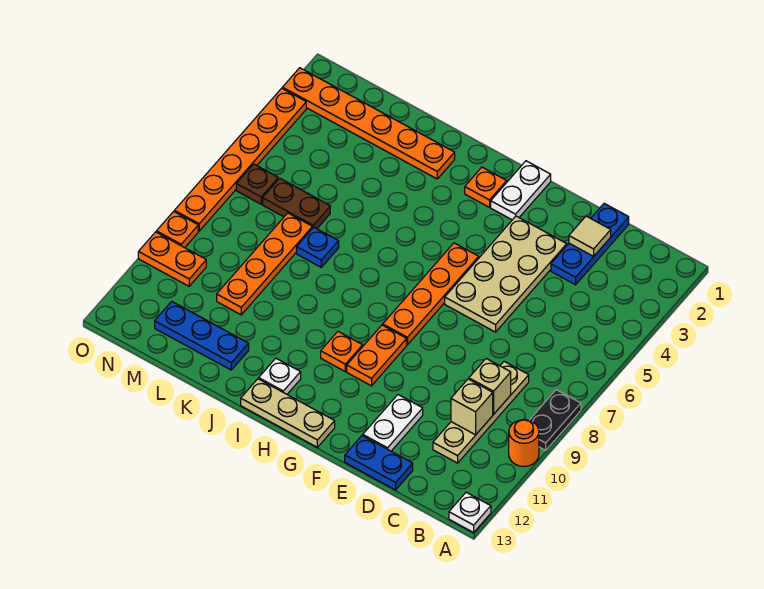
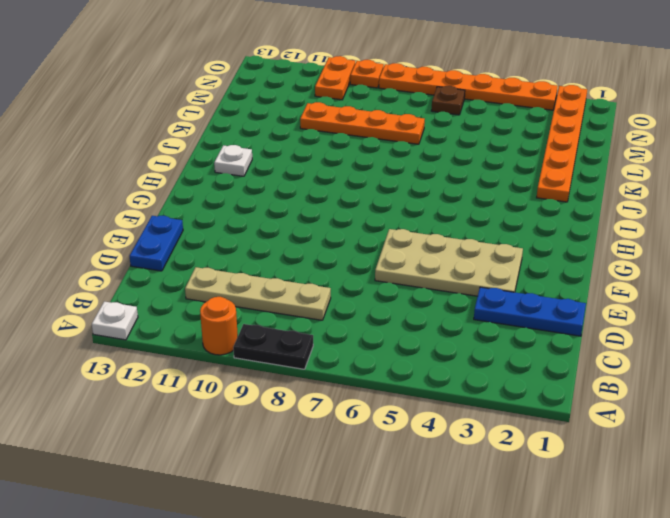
none -> white 1x2 plate [363,395,423,451]
none -> white 1x2 plate [491,161,551,220]
none -> orange 1x4 plate [383,243,479,345]

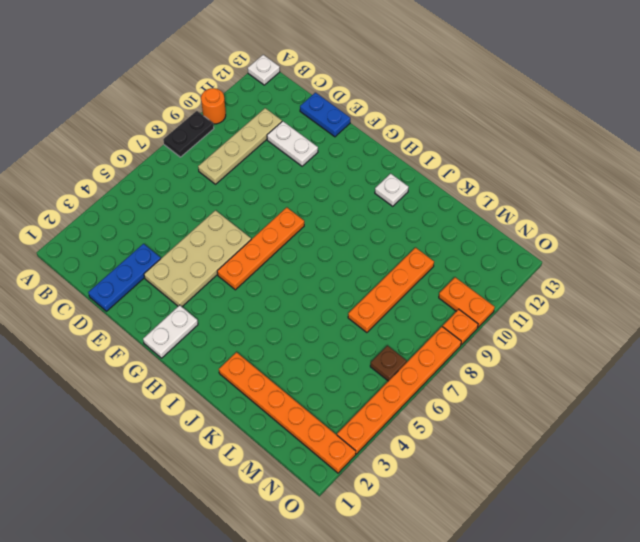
white 1x2 plate [267,121,318,166] -> white 1x2 plate turned to [363,395,423,451]
none -> orange 1x2 plate [347,325,407,386]
none -> tan 1x3 plate [241,379,335,447]
none -> orange 1x1 plate [465,167,507,207]

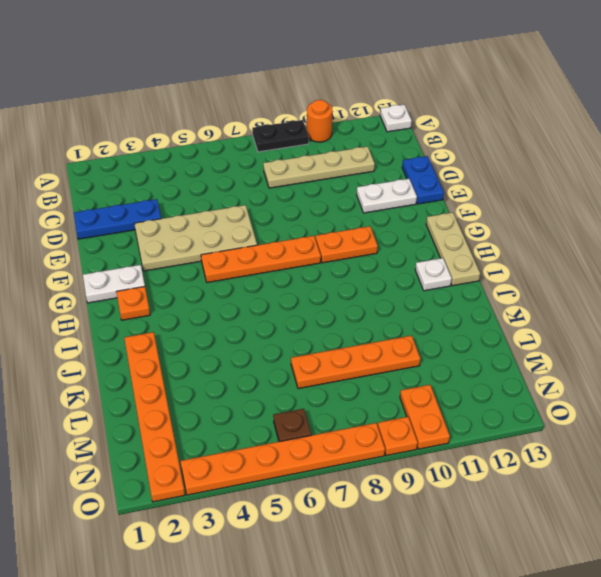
none -> orange 1x1 plate [321,332,363,371]
none -> blue 1x1 plate [297,227,339,267]
none -> blue 1x3 plate [155,302,249,370]

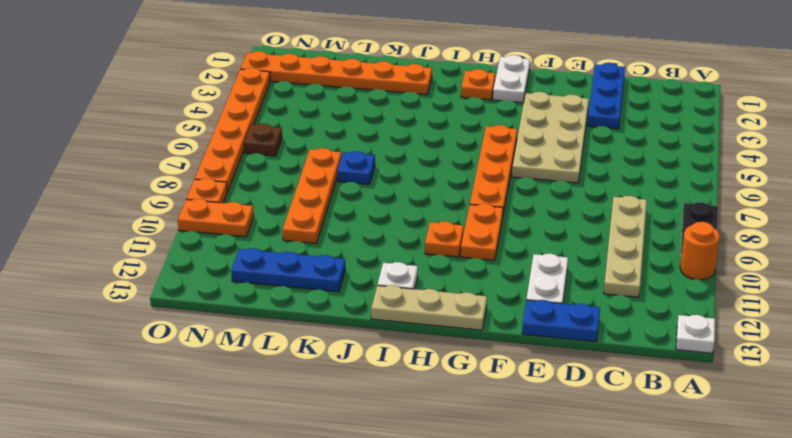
none -> brown 1x2 plate [263,178,330,229]
none -> tan 1x1 brick [469,359,511,414]
none -> tan 1x1 brick [451,379,493,435]

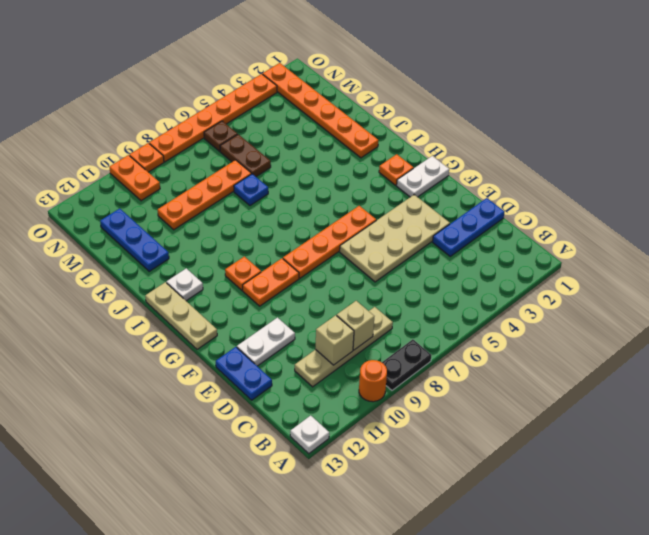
none -> tan 1x1 tile [569,216,611,256]

